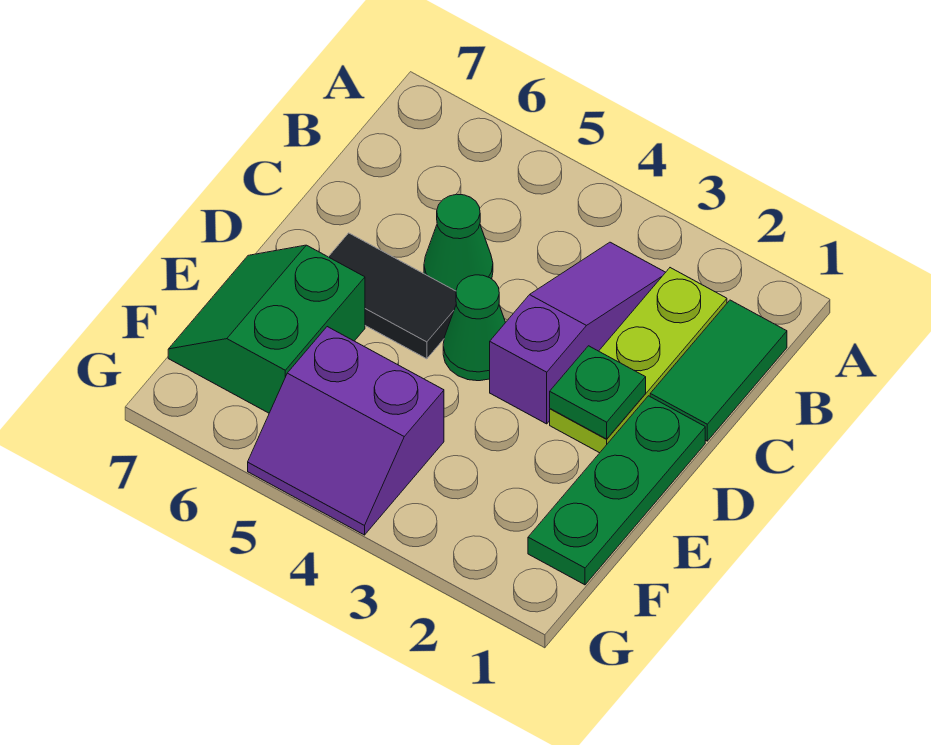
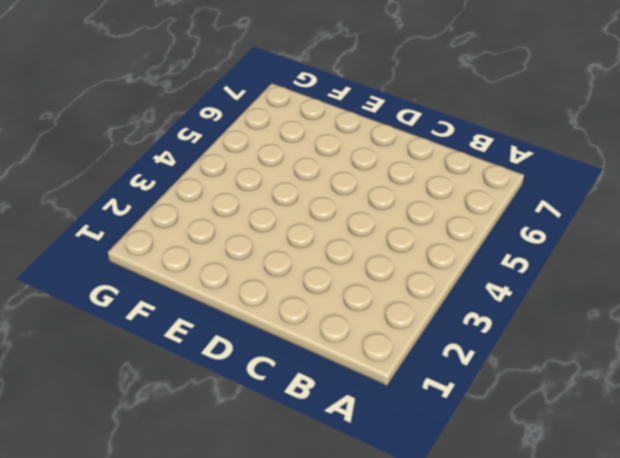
none -> green 1x2 tile [650,300,787,441]
none -> lime 1x3 plate [550,268,727,453]

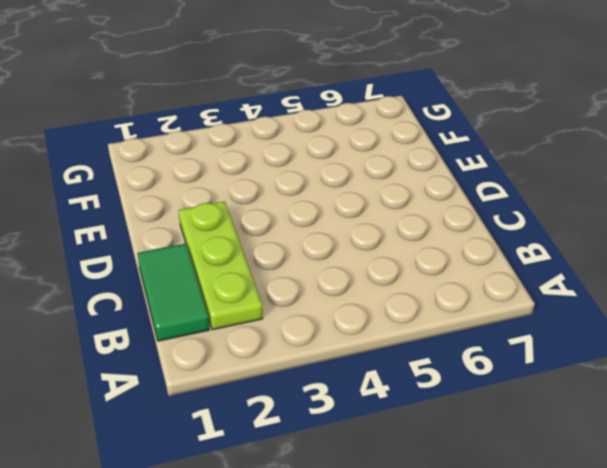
none -> purple 1x3 slope [490,242,666,424]
none -> green 1x1 cone [424,194,493,291]

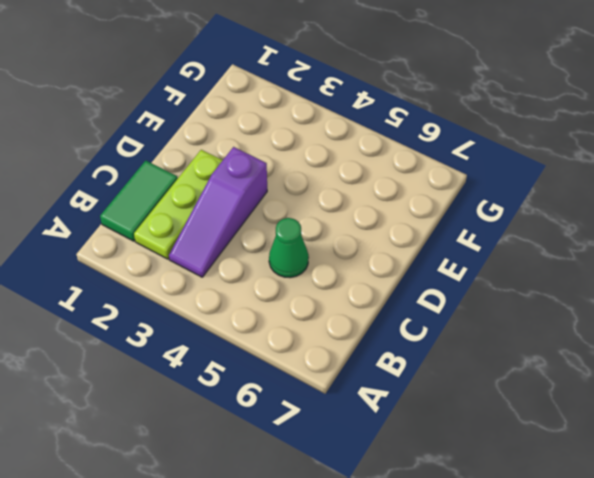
none -> green 1x3 plate [528,396,705,585]
none -> green 1x1 cone [443,275,506,381]

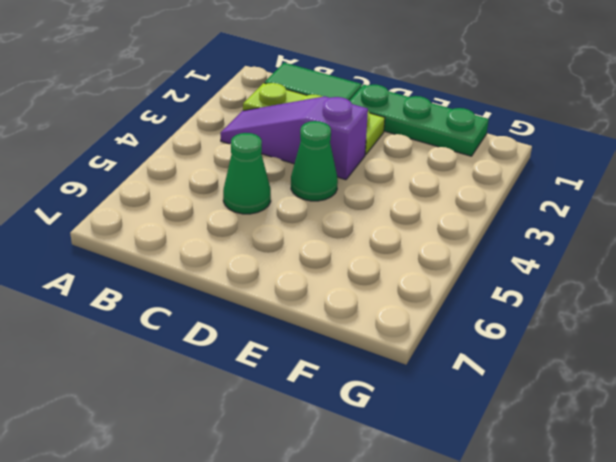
none -> black 1x2 tile [329,233,456,359]
none -> green 2x2 slope [168,245,365,413]

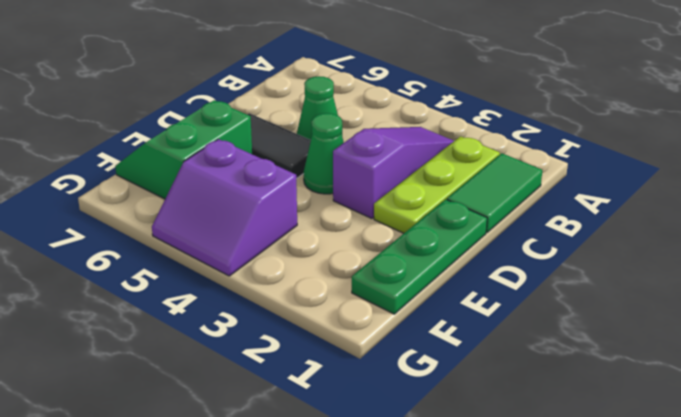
none -> green 1x1 plate [550,346,646,439]

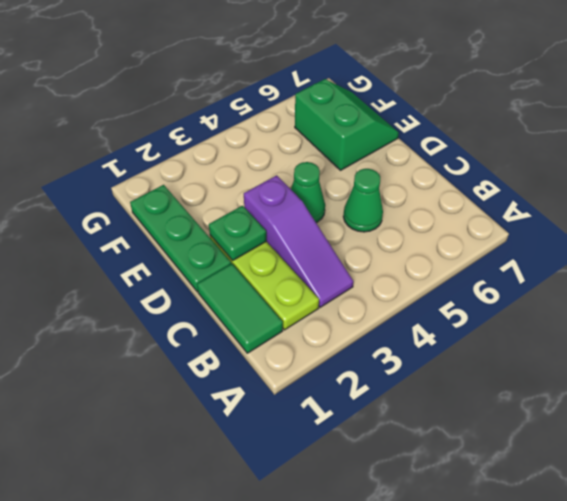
none -> black 1x2 tile [329,233,456,359]
none -> purple 2x2 slope [248,327,444,535]

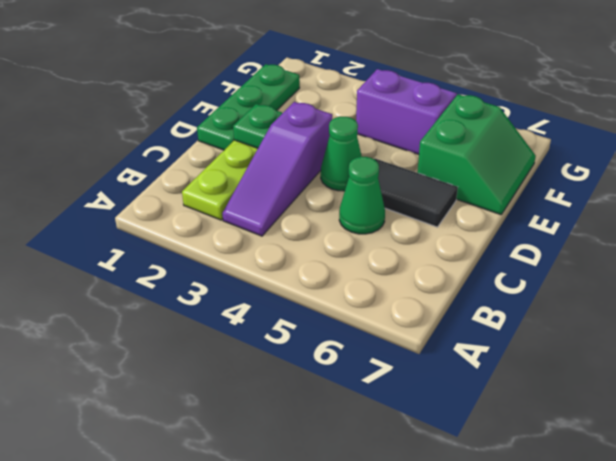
none -> green 1x2 tile [650,300,787,441]

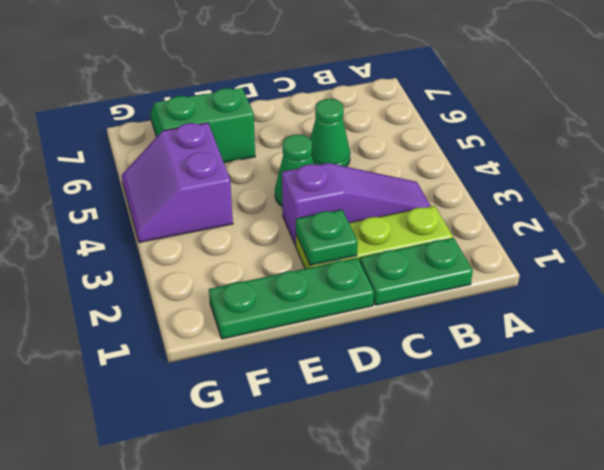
green 1x2 plate [360,238,473,305] -> green 1x2 tile [650,300,787,441]
none -> black 1x2 tile [329,233,456,359]

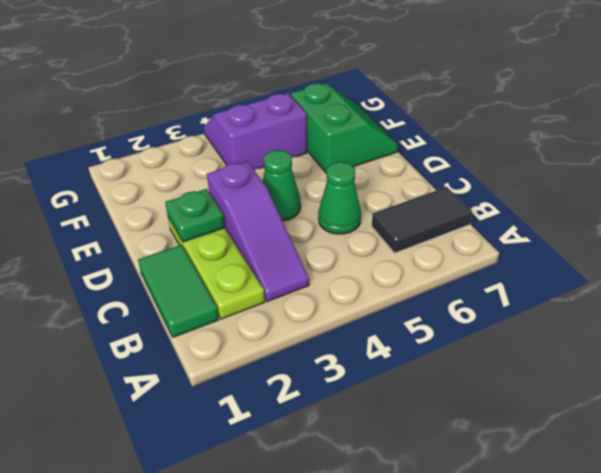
black 1x2 tile [372,187,472,253] -> black 1x2 tile moved to [329,233,456,359]
none -> green 1x3 plate [528,396,705,585]

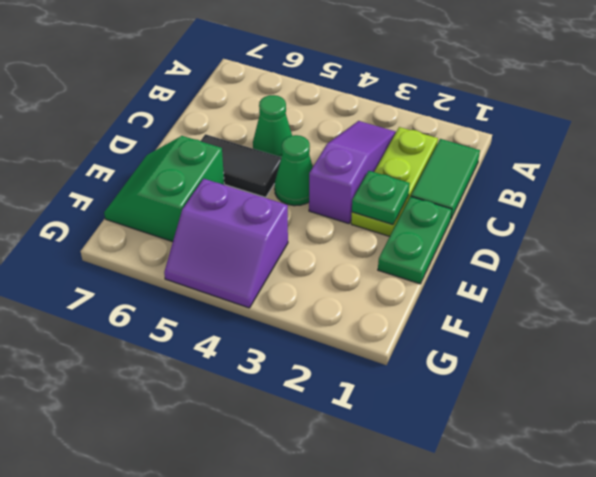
green 1x2 plate [378,197,452,284] -> green 1x3 plate [528,396,705,585]

